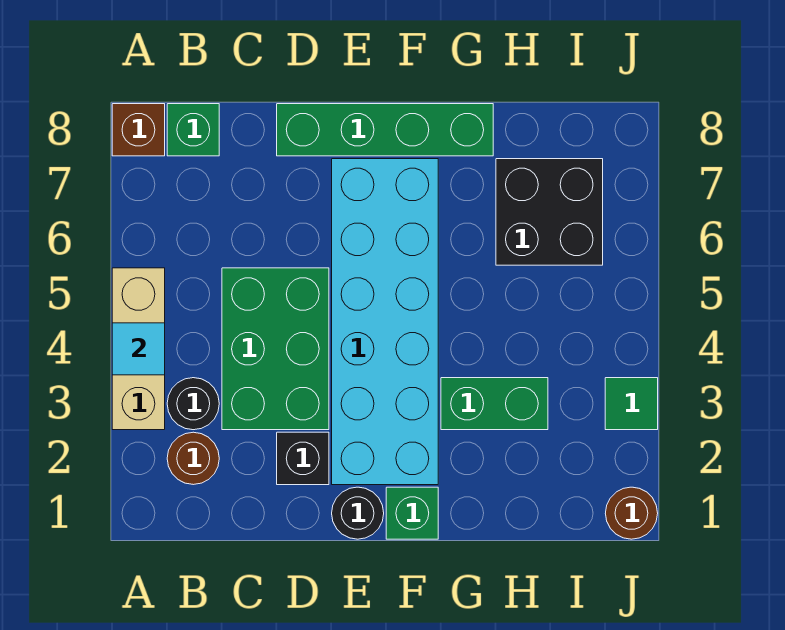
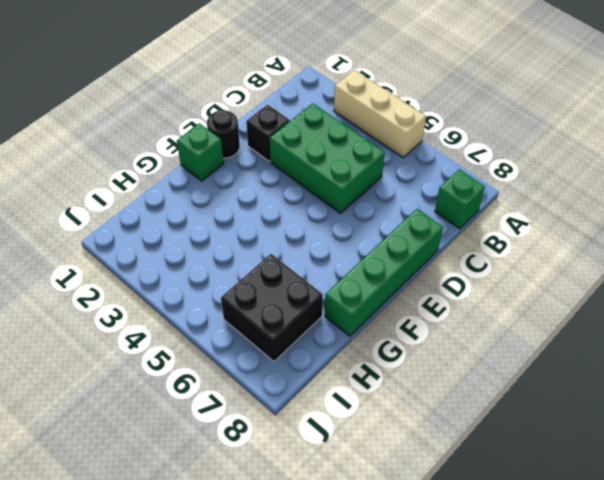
none -> brown 1x1 brick [112,104,165,156]
none -> brown 1x1 round brick [167,432,219,485]
none -> black 1x1 round brick [167,378,219,430]

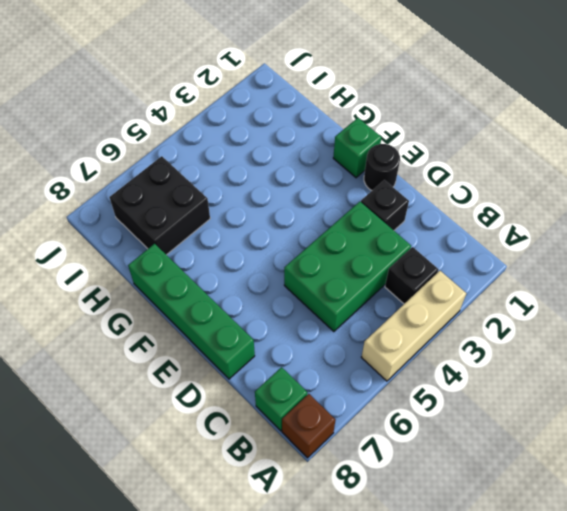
black 1x1 brick [385,247,438,304] -> black 1x1 round brick [167,378,219,430]
none -> brown 1x1 round brick [167,432,219,485]
none -> cyan 2x6 brick [332,159,438,485]
none -> green 1x2 brick [441,378,548,430]

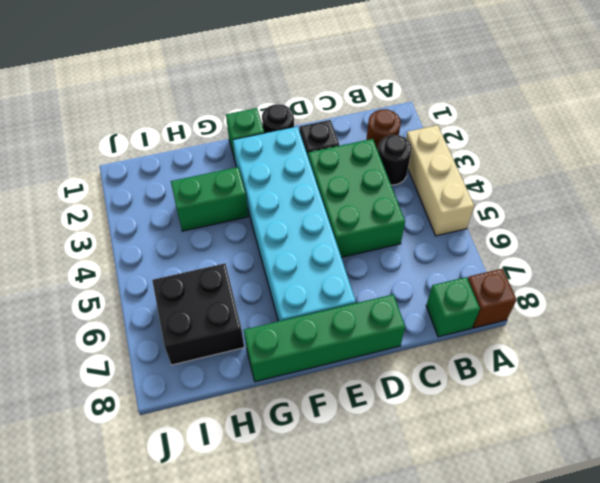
none -> brown 1x1 round brick [605,487,658,539]
none -> green 1x1 tile [605,378,658,430]
none -> cyan 1x1 tile [112,323,165,375]

